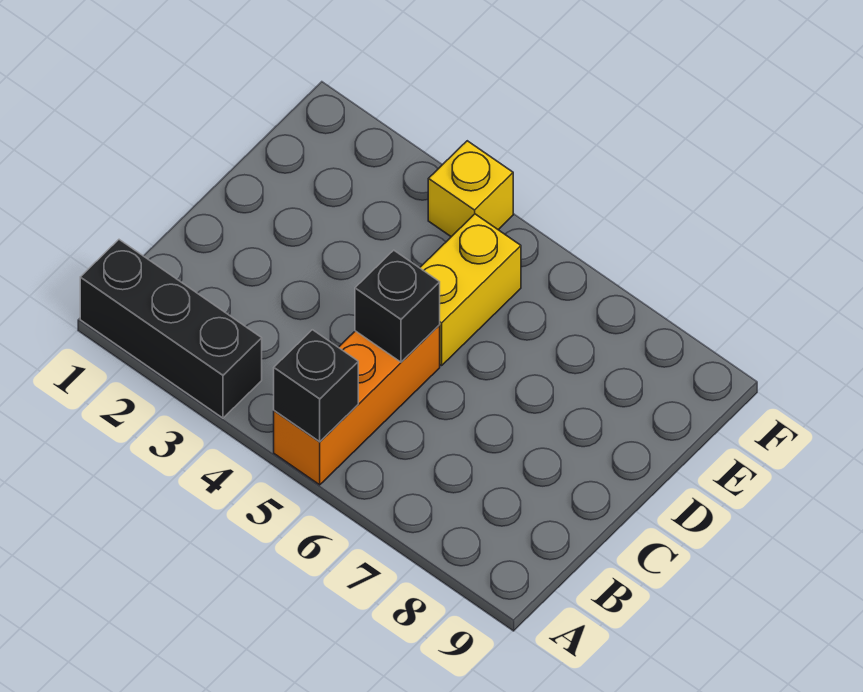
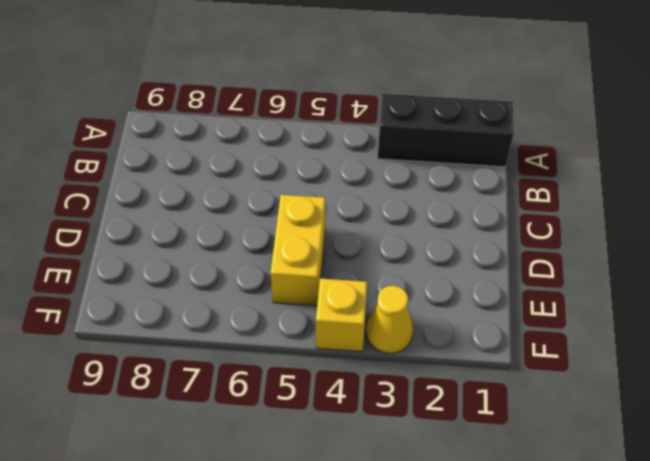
yellow 1x1 cone [366,286,413,353] -> none
none -> orange 1x3 brick [274,325,440,485]
none -> black 1x1 brick [274,330,358,442]

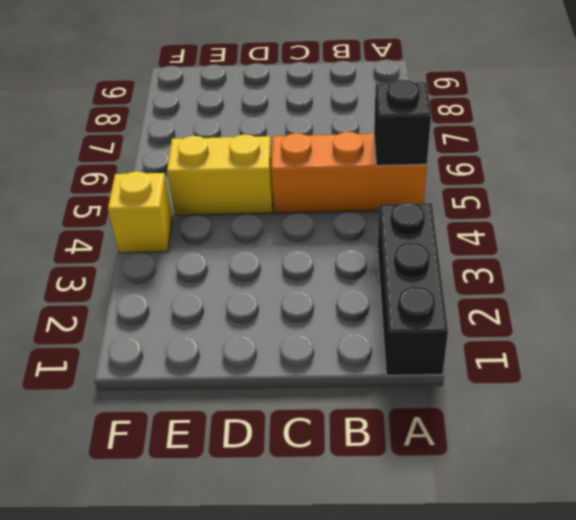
none -> black 1x1 brick [355,250,440,362]

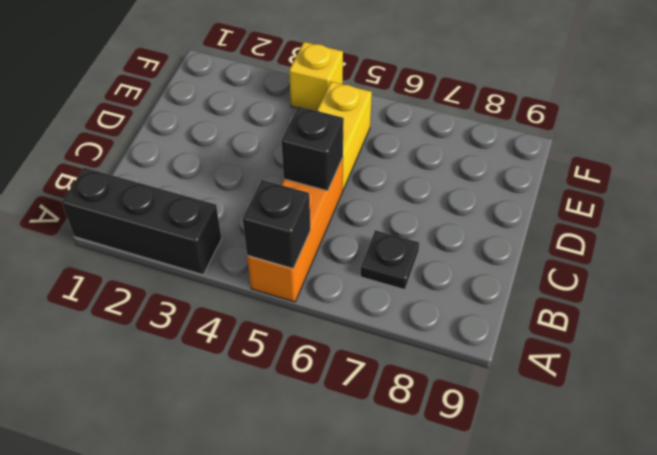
black 1x1 plate [360,230,419,290] -> none

